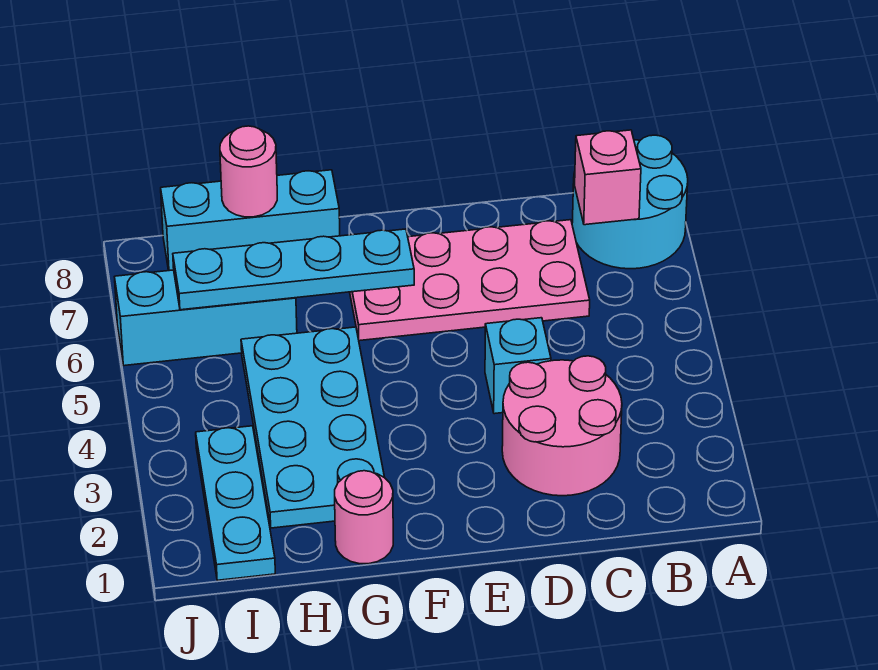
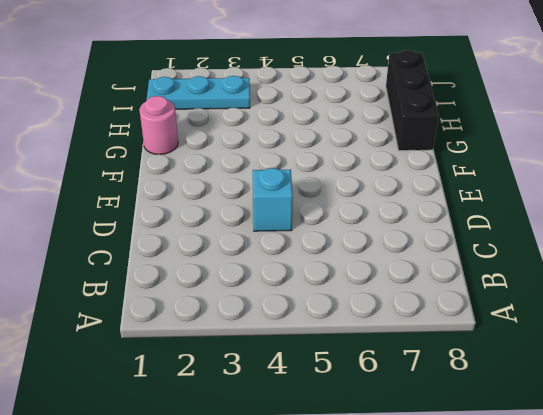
black 1x3 brick [386,50,439,151] -> cyan 1x3 brick [161,170,340,271]
none -> cyan 2x2 round brick [572,135,688,269]
none -> pink 2x2 round brick [502,356,622,496]
none -> pink 2x4 plate [350,220,590,341]

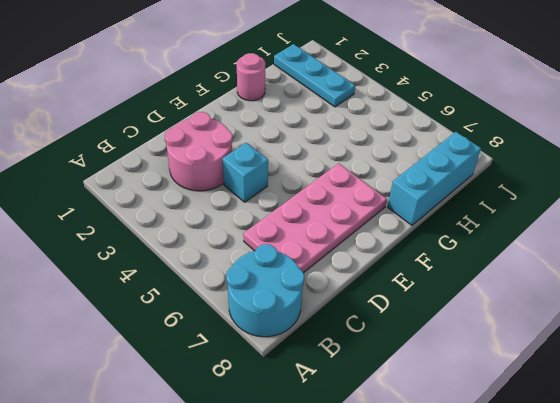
none -> cyan 2x4 plate [241,327,385,528]
none -> cyan 1x3 brick [115,270,297,366]
none -> pink 1x1 brick [575,130,641,225]

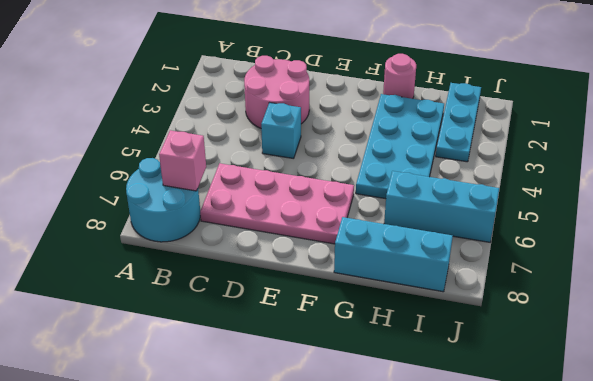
none -> cyan 1x4 plate [173,229,414,310]
none -> pink 1x1 round brick [220,126,277,217]

